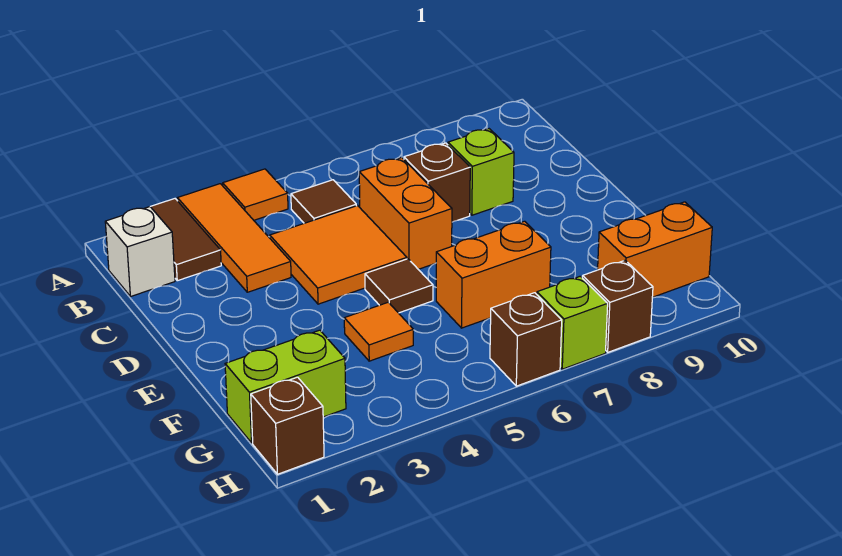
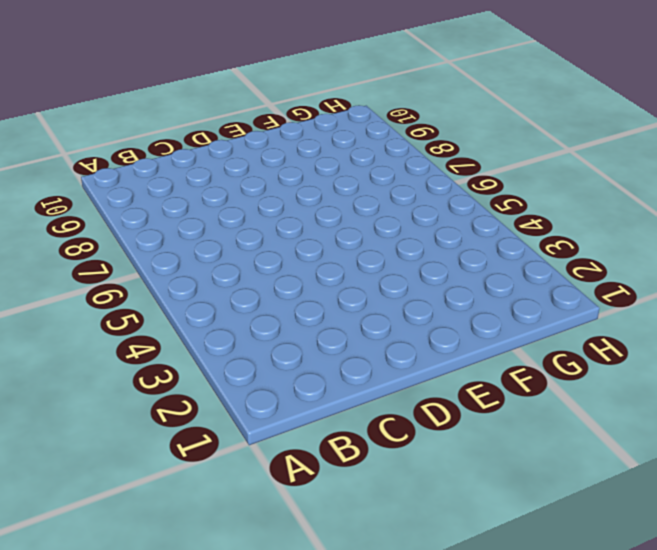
none -> brown 1x2 tile [150,199,221,281]
none -> orange 1x3 tile [177,184,291,292]
none -> orange 1x1 tile [223,169,288,220]

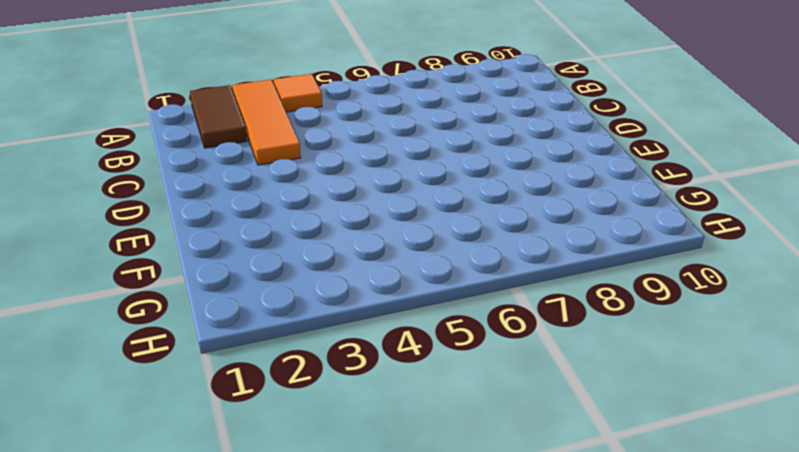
none -> white 1x1 brick [105,207,175,297]
none -> brown 1x1 tile [291,180,356,223]
none -> orange 2x2 tile [270,206,407,304]

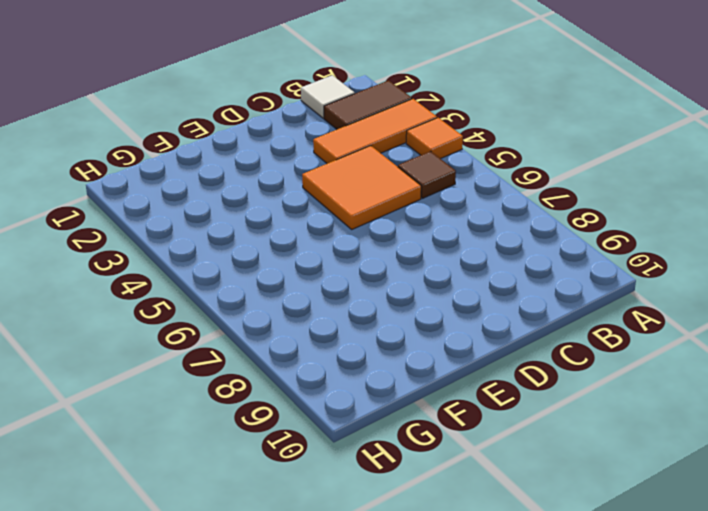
white 1x1 tile [301,75,355,118] -> white 1x1 brick [105,207,175,297]
none -> orange 1x2 brick [359,158,452,269]
none -> brown 1x1 brick [404,143,470,222]
none -> lime 1x1 brick [448,129,514,215]

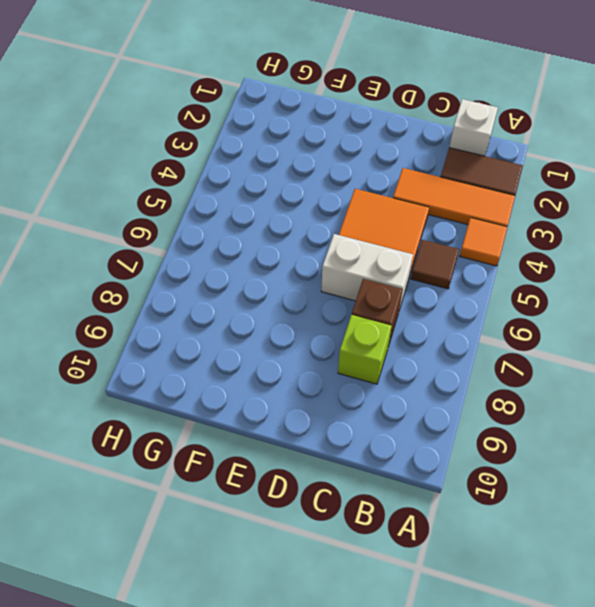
white 1x2 brick [321,234,413,310] -> orange 1x2 brick [359,158,452,269]
none -> brown 1x1 tile [365,259,433,313]
none -> orange 1x1 tile [344,302,413,361]
none -> orange 1x2 brick [436,221,551,328]

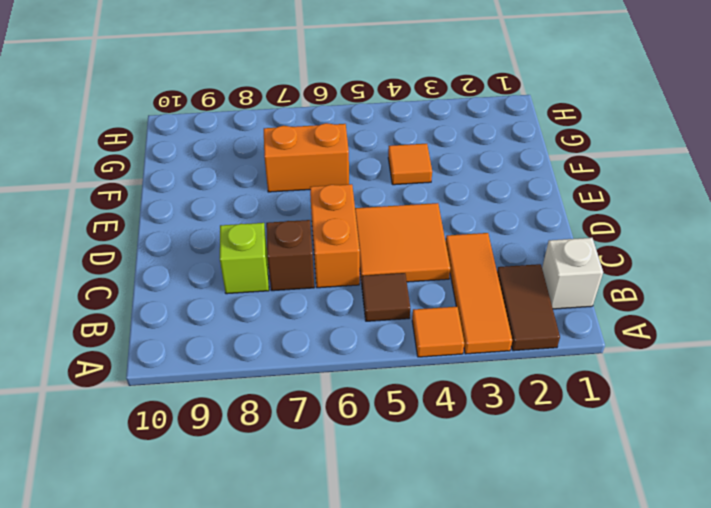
none -> brown 1x1 tile [365,259,433,313]
none -> lime 1x2 brick [225,330,346,443]
none -> orange 1x2 brick [598,202,712,297]

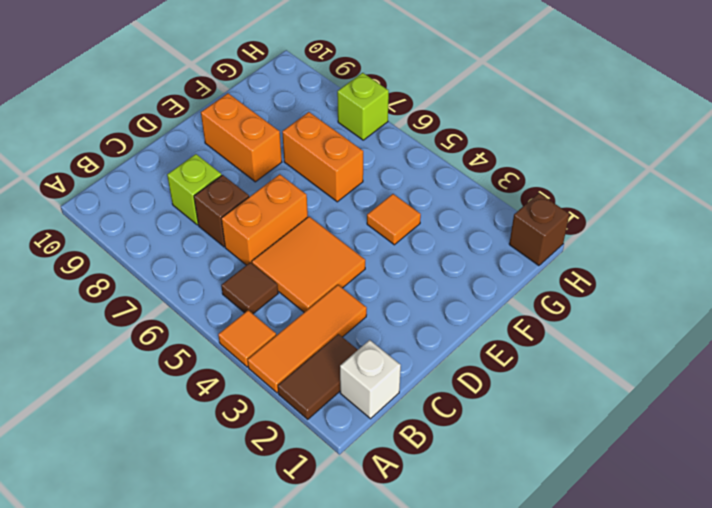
orange 1x2 brick [201,93,282,182] -> orange 1x2 brick moved to [598,202,712,297]
none -> brown 1x1 tile [365,259,433,313]
none -> lime 1x2 brick [225,330,346,443]
none -> brown 1x1 brick [490,293,562,386]

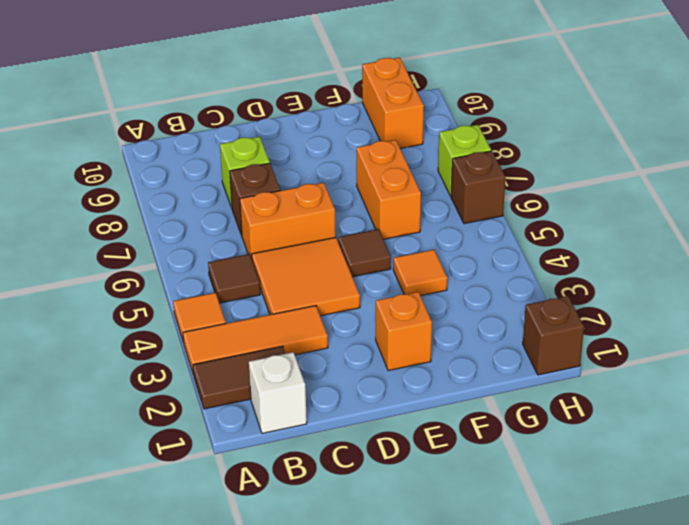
orange 1x1 brick [376,292,432,371] -> none
none -> lime 1x2 brick [225,330,346,443]
none -> brown 1x1 brick [582,260,653,352]

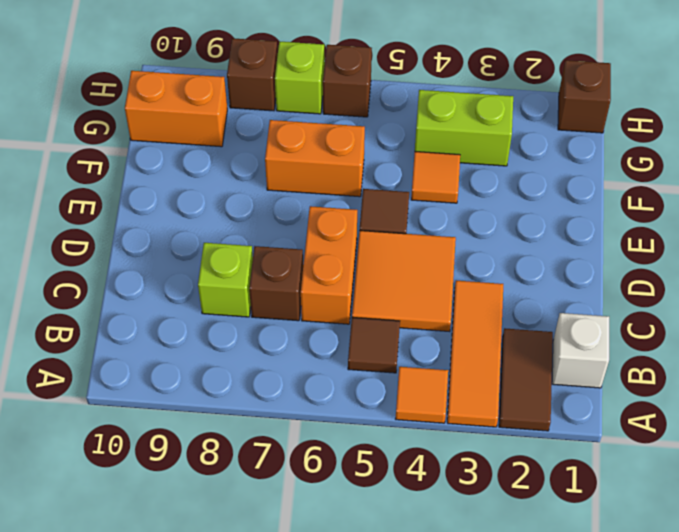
lime 1x2 brick [415,90,513,166] -> lime 1x2 brick moved to [225,330,346,443]

